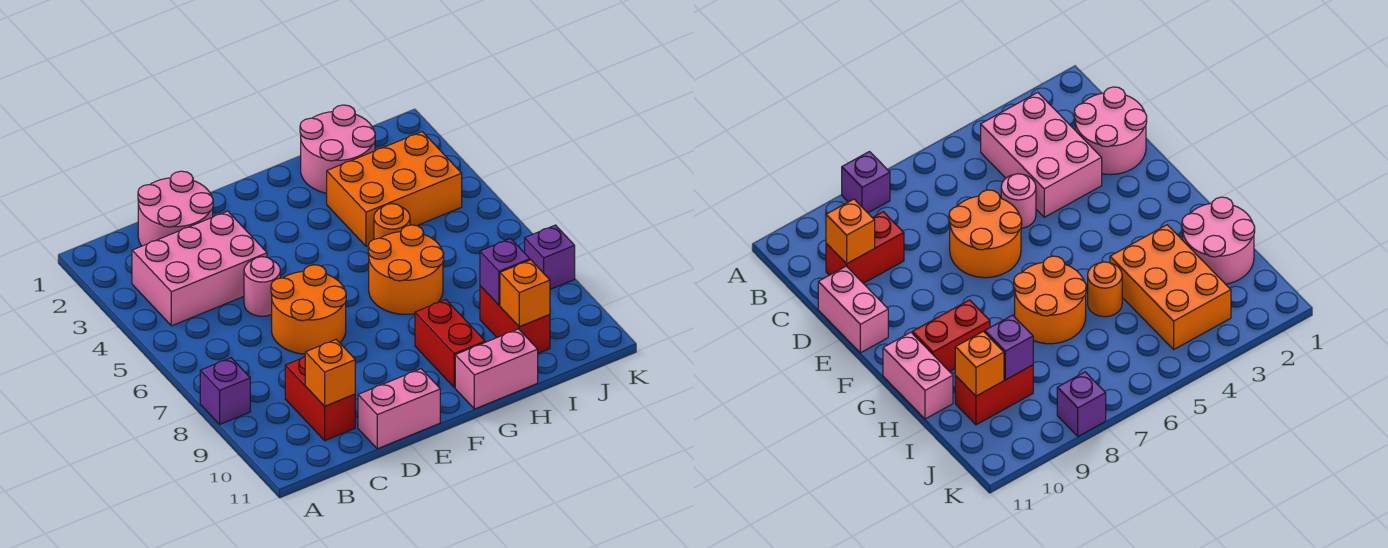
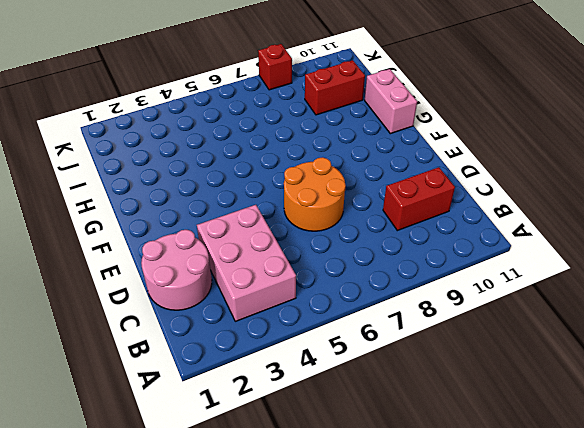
red 1x1 brick [258,44,292,90] -> purple 1x1 brick [525,225,575,289]
none -> purple 1x1 brick [200,358,250,424]
none -> pink 1x1 round brick [244,257,280,316]
none -> pink 1x2 brick [358,369,440,449]

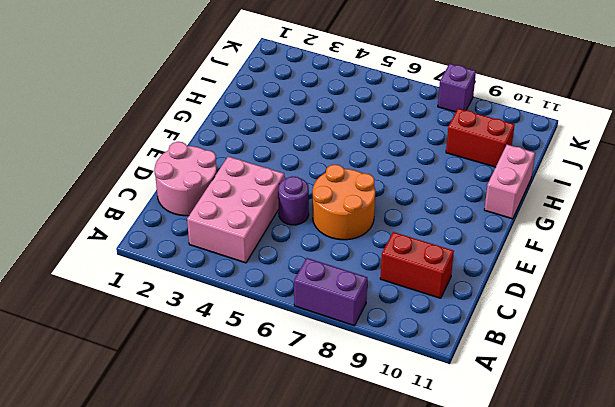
purple 1x2 brick [294,258,367,326] -> purple 1x1 brick [200,358,250,424]
purple 1x1 round brick [278,176,309,225] -> pink 1x1 round brick [244,257,280,316]
none -> pink 1x2 brick [358,369,440,449]
none -> orange 2x2 round brick [368,225,444,314]
none -> red 1x2 brick [415,300,485,388]

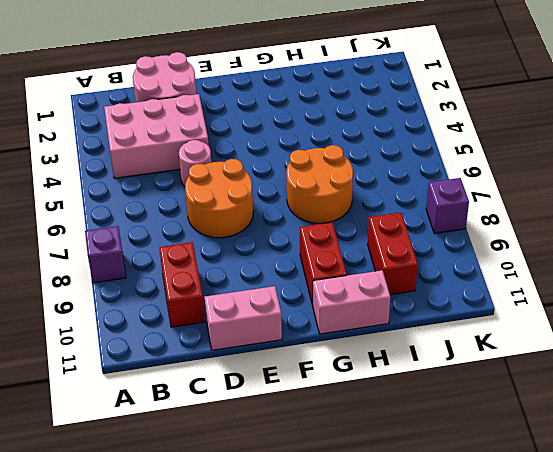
none -> pink 2x2 round brick [300,105,375,193]
none -> orange 2x3 brick [327,132,462,246]
none -> orange 1x1 round brick [374,204,410,239]

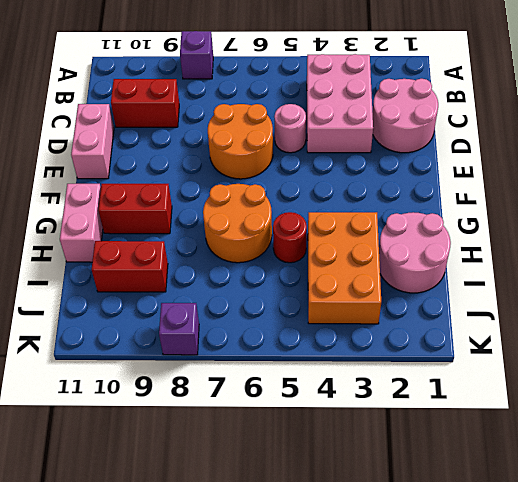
red 1x1 round brick [273,212,307,263] -> orange 1x1 round brick [374,204,410,239]
none -> orange 1x1 brick [305,340,355,406]
none -> purple 1x1 brick [480,239,530,305]
none -> orange 1x1 brick [500,260,550,327]

